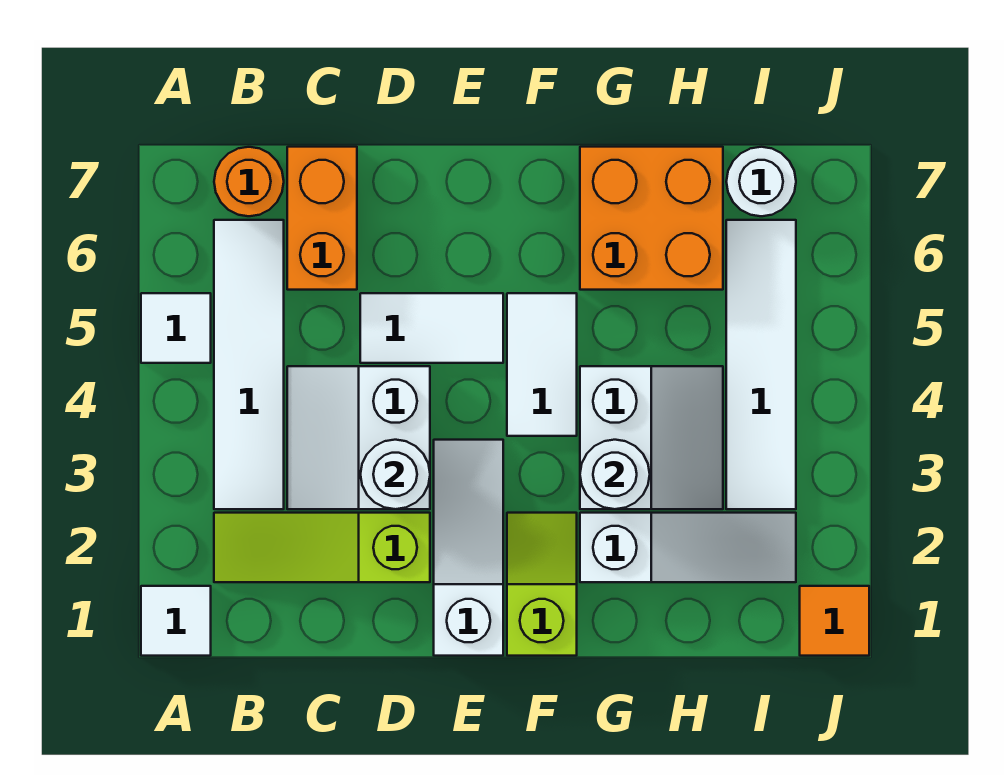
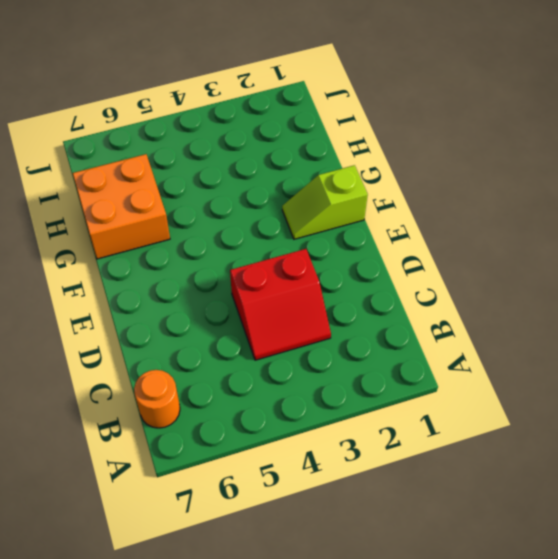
red 2x2 slope [230,249,331,360] -> white 2x2 slope [287,366,430,509]
none -> white 1x1 tile [141,586,211,656]
none -> white 1x1 tile [141,293,211,363]
none -> lime 1x3 slope [214,513,430,582]

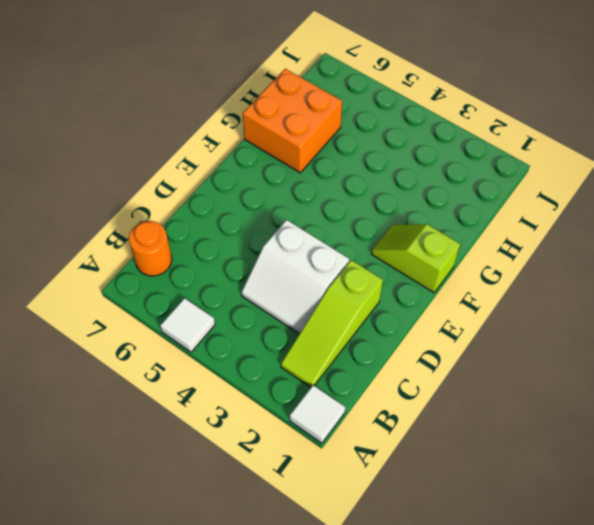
none -> white 1x4 tile [214,220,284,509]
none -> orange 1x2 brick [287,147,357,290]
none -> white 1x2 tile [360,293,503,363]

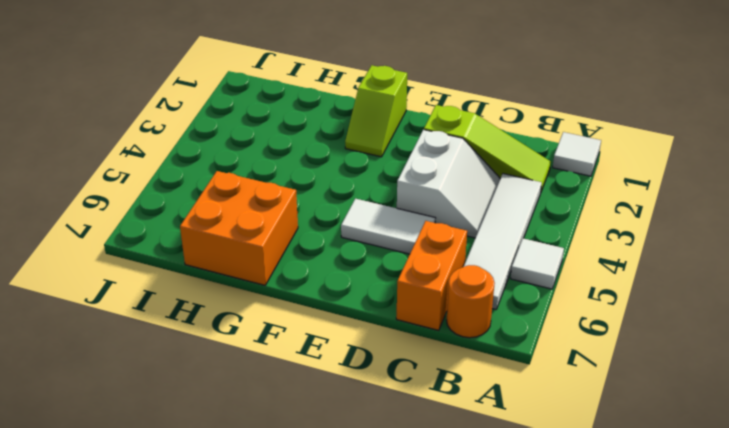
none -> white 1x3 slope [434,440,503,656]
none -> white 1x2 tile [507,293,577,436]
none -> white 1x3 slope [580,513,796,582]

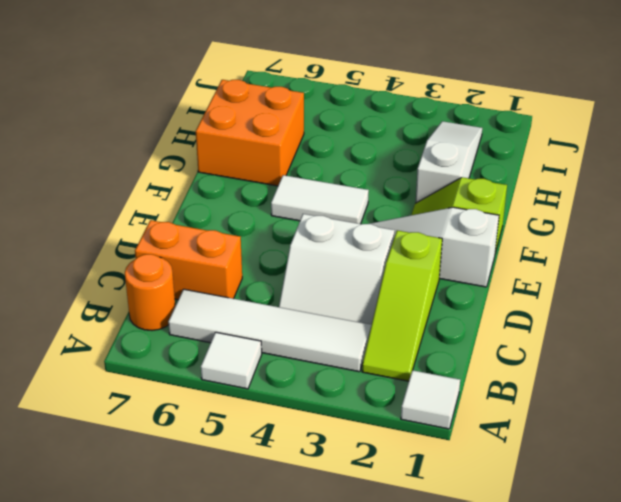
none -> white 1x2 tile [360,293,503,363]
none -> white 2x2 slope [580,366,723,509]
none -> white 1x4 tile [726,220,796,509]

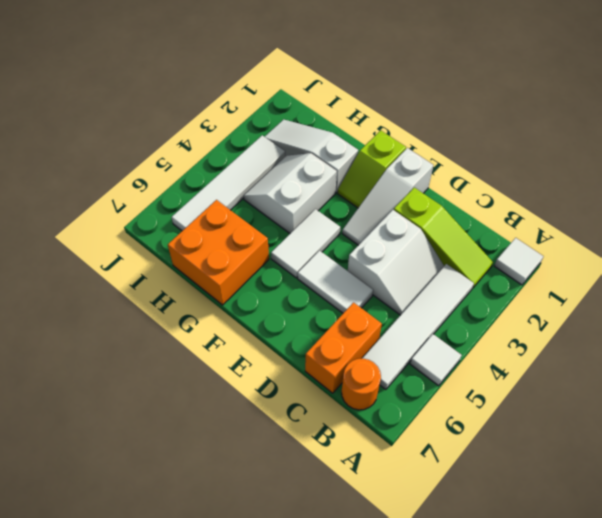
none -> white 1x1 round brick [726,147,796,216]
none -> orange 1x1 tile [800,586,869,656]
none -> white 1x1 round brick [360,440,430,509]

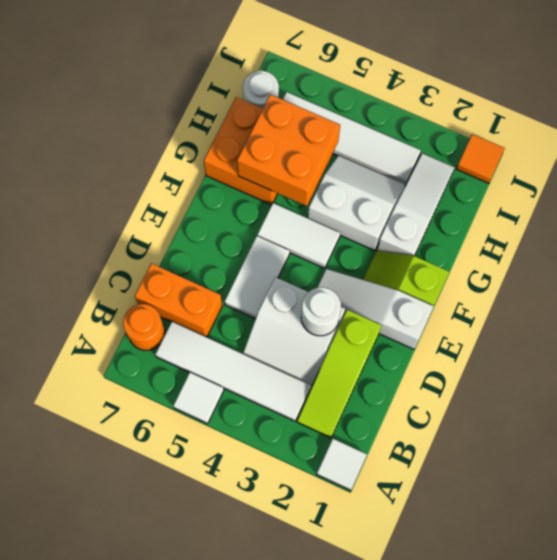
orange 2x2 brick [237,94,340,206] -> none
none -> white 1x1 round brick [580,440,650,509]

